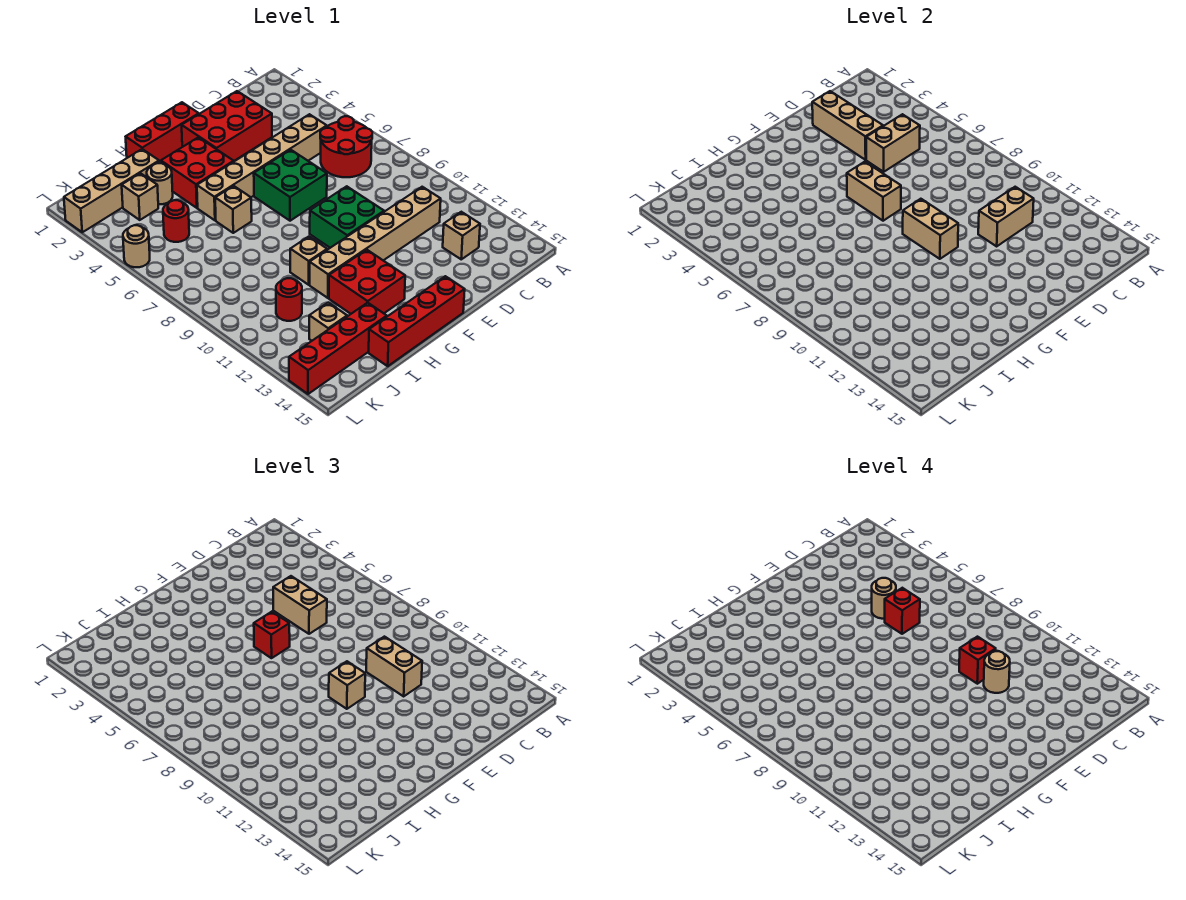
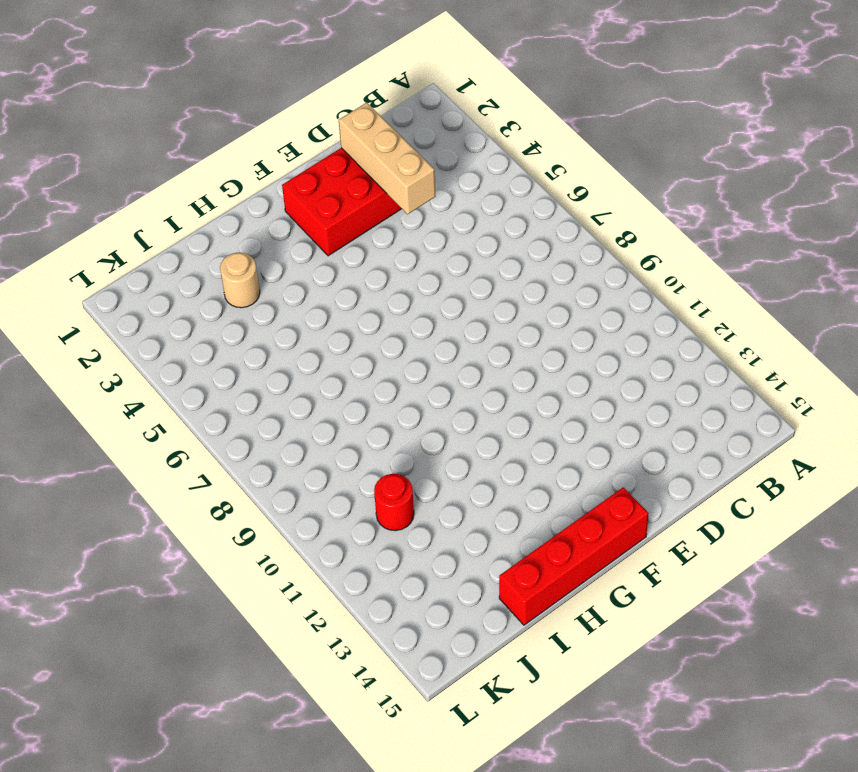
none -> red 2x2 round brick [320,116,372,177]
none -> tan 1x6 brick [197,114,327,220]
none -> tan 1x6 brick [310,187,441,298]
none -> tan 1x1 brick [443,212,480,259]

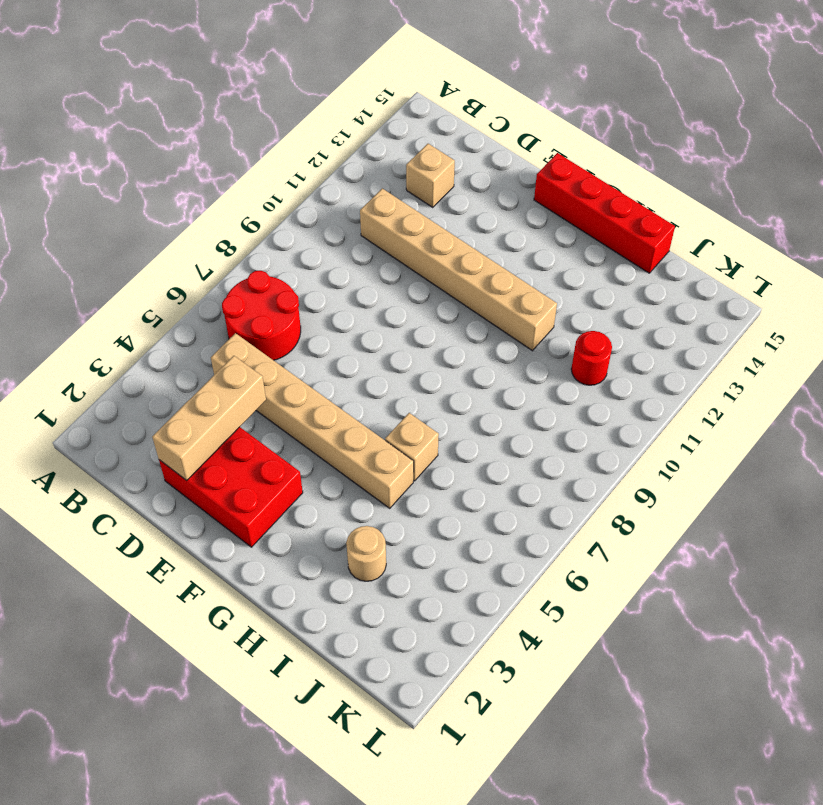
none -> green 2x2 brick [254,150,327,221]
none -> green 2x2 brick [310,186,384,248]
none -> red 1x3 brick [126,102,199,161]
none -> red 2x2 brick [161,137,234,208]

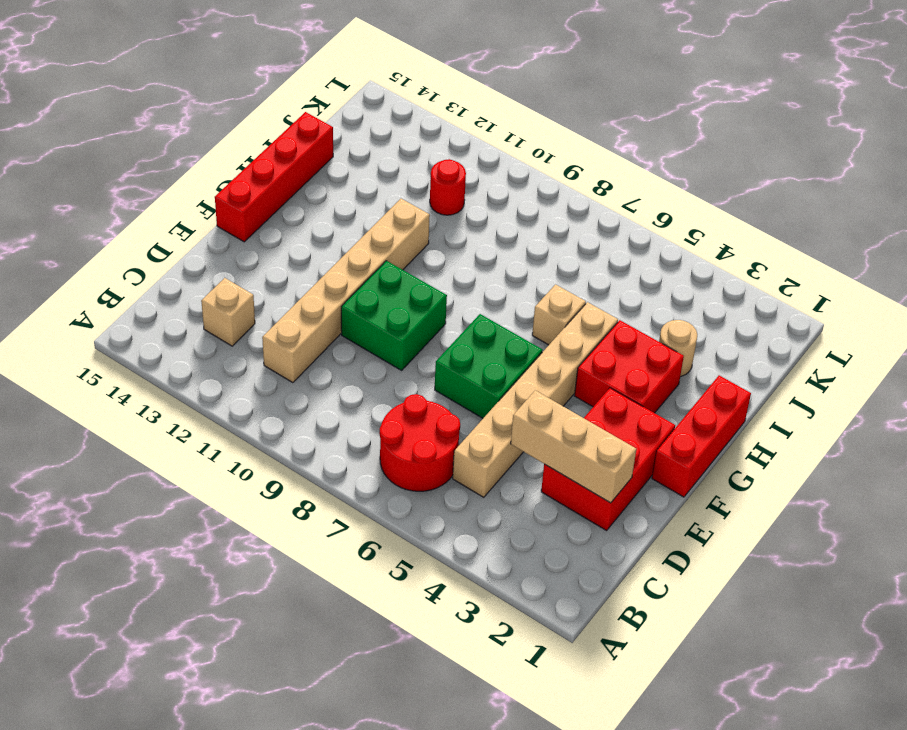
none -> red 2x2 brick [329,250,405,314]
none -> tan 1x1 brick [290,237,327,285]
none -> tan 1x4 brick [64,149,159,232]
none -> red 1x4 brick [289,303,387,394]

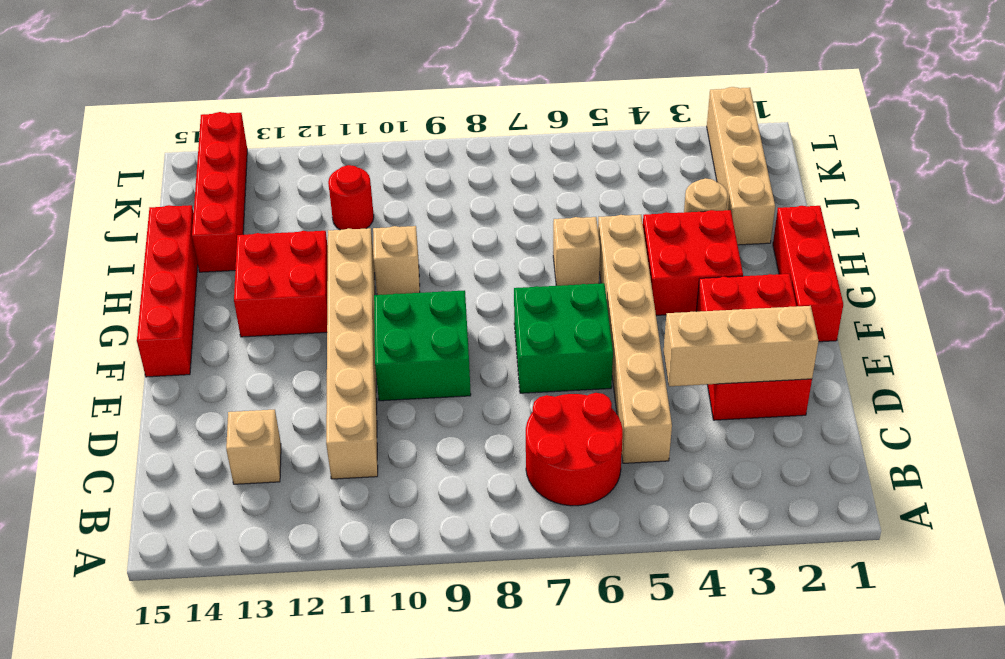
none -> tan 1x1 brick [122,173,158,220]
none -> red 1x1 round brick [163,200,189,242]
none -> tan 1x1 brick [309,303,347,341]
none -> tan 1x1 round brick [123,225,150,267]

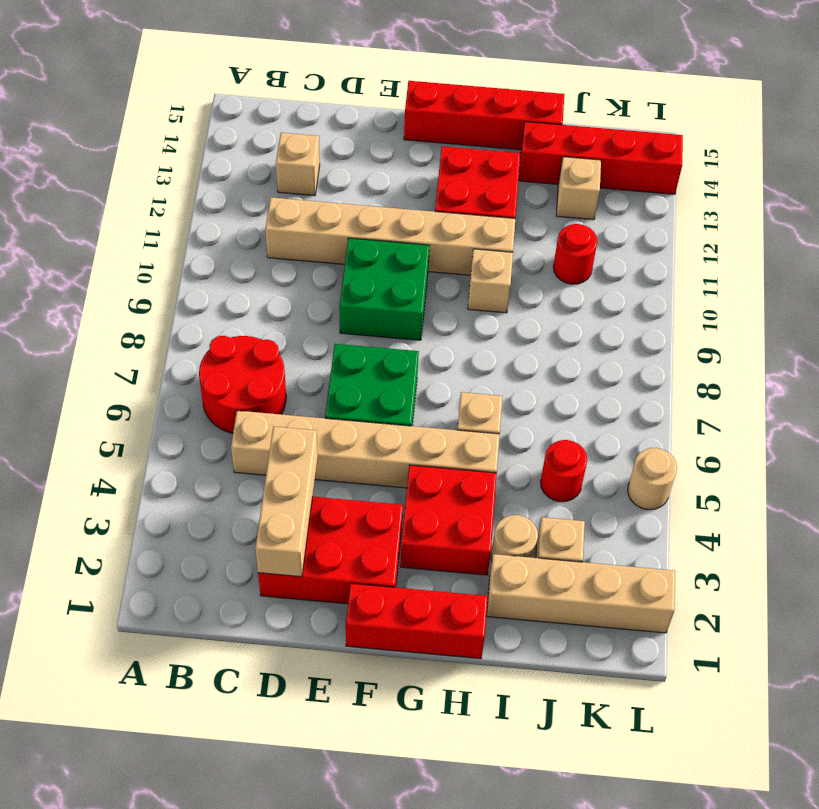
none -> tan 1x2 brick [866,114,920,172]
none -> tan 1x2 brick [978,187,1034,246]
none -> tan 1x2 brick [847,162,901,221]
none -> tan 1x2 brick [903,199,958,259]

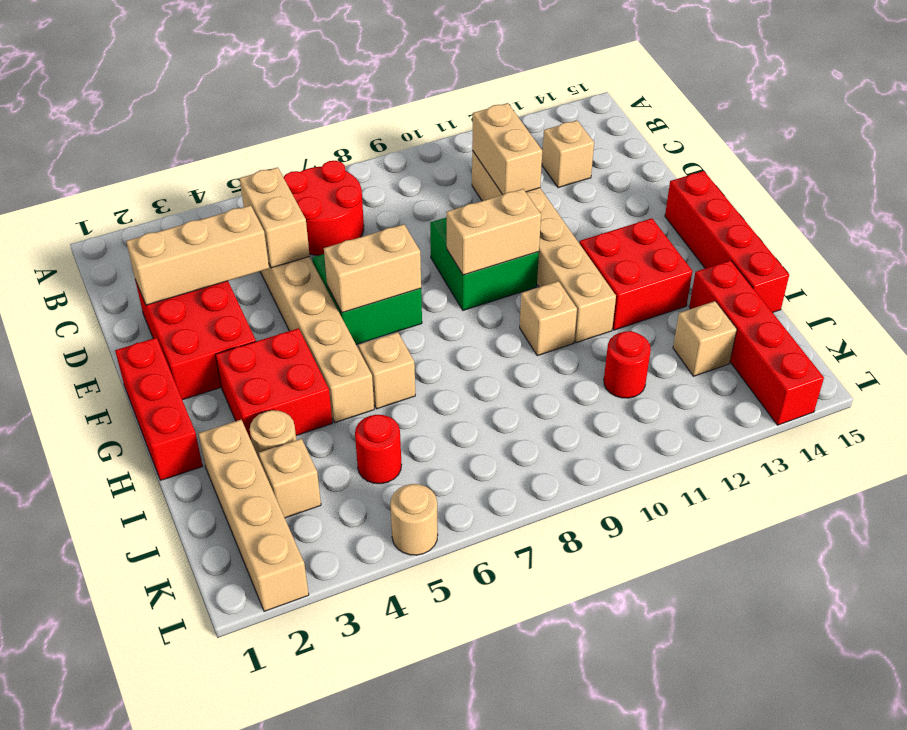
none -> tan 1x2 brick [273,576,327,634]
none -> tan 1x2 brick [366,637,422,696]
none -> red 1x1 brick [254,612,290,658]
none -> tan 1x1 brick [329,661,365,709]

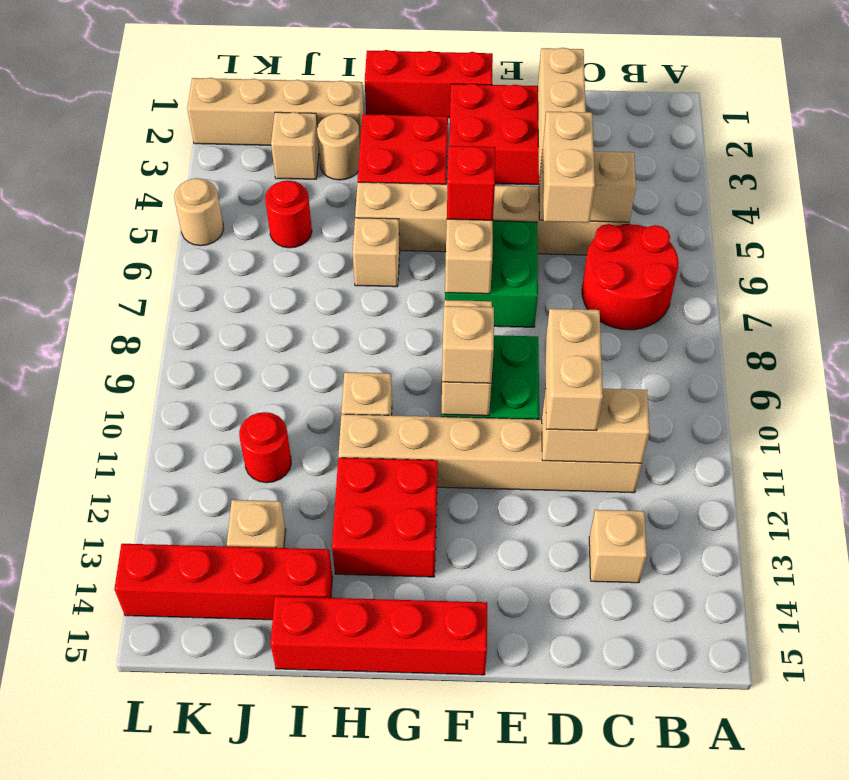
none -> tan 1x1 round brick [872,578,896,619]
none -> red 1x1 brick [885,588,920,634]
none -> red 1x1 brick [959,637,996,684]
none -> tan 1x1 round brick [984,651,1010,693]

